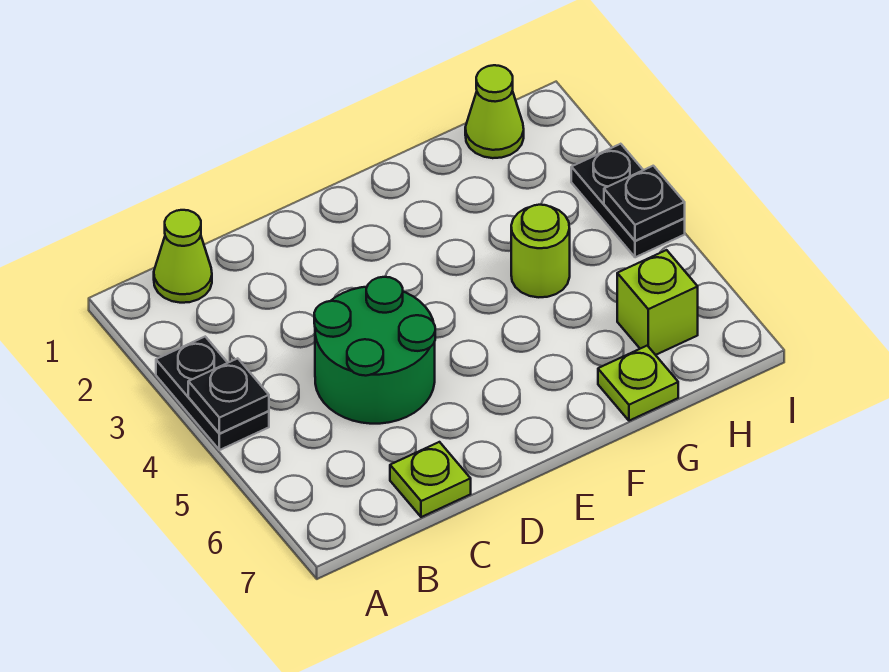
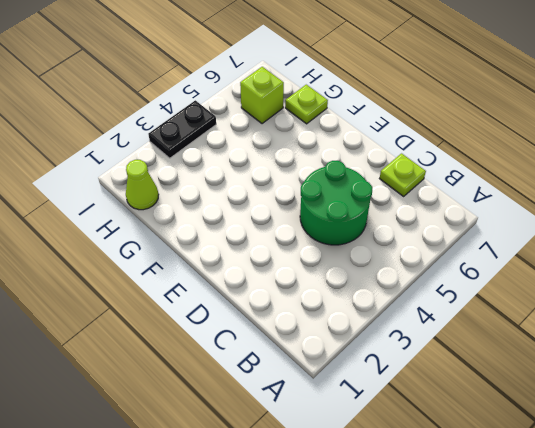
none -> black 1x2 plate [156,337,269,450]
none -> lime 1x1 cone [154,210,212,303]

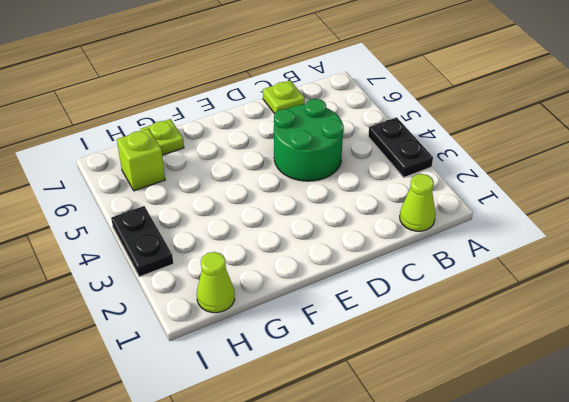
none -> lime 1x1 round brick [511,205,570,297]
none -> black 1x1 plate [188,358,269,434]

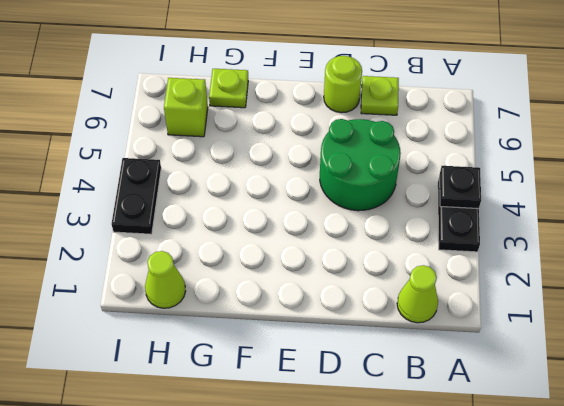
lime 1x1 round brick [324,56,362,113] -> lime 1x1 round brick moved to [511,205,570,297]
none -> black 1x1 plate [604,166,685,241]

